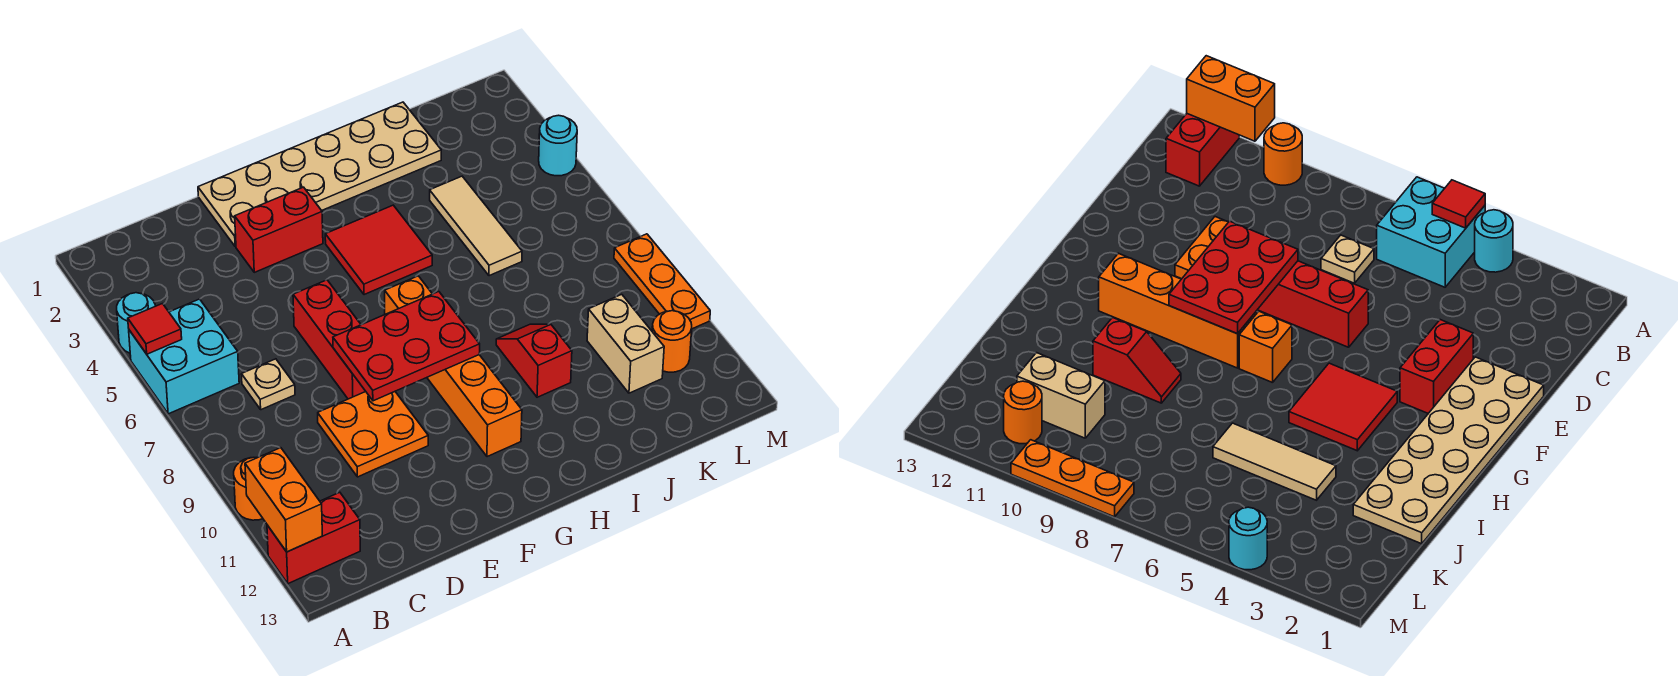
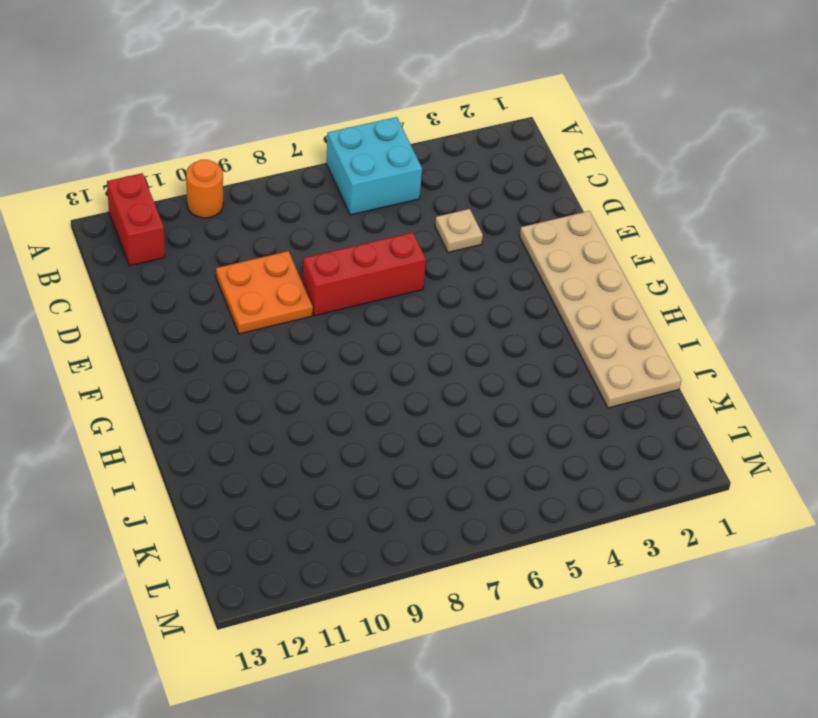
tan 1x1 plate [435,209,483,252] -> tan 1x1 plate moved to [241,359,295,410]
none -> cyan 1x1 round brick [117,293,155,353]
none -> red 1x2 brick [235,187,323,272]
none -> red 2x2 tile [325,205,432,295]

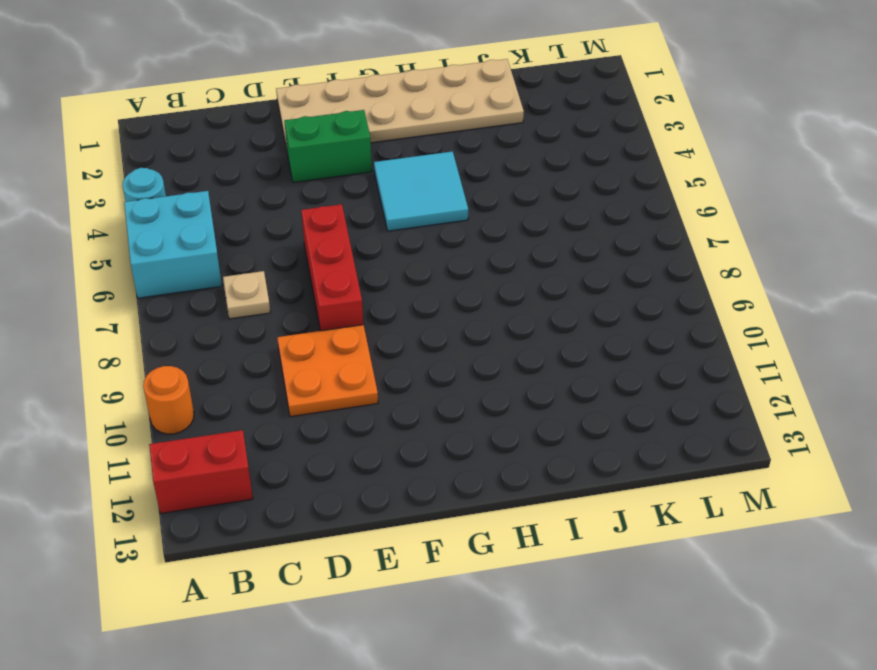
green 1x2 brick [284,110,372,182] -> red 1x2 brick [235,187,323,272]
cyan 2x2 tile [374,151,468,231] -> red 2x2 tile [325,205,432,295]
none -> orange 1x1 brick [385,276,432,314]
none -> orange 1x4 brick [427,355,522,457]
none -> red 1x2 slope [496,324,572,397]

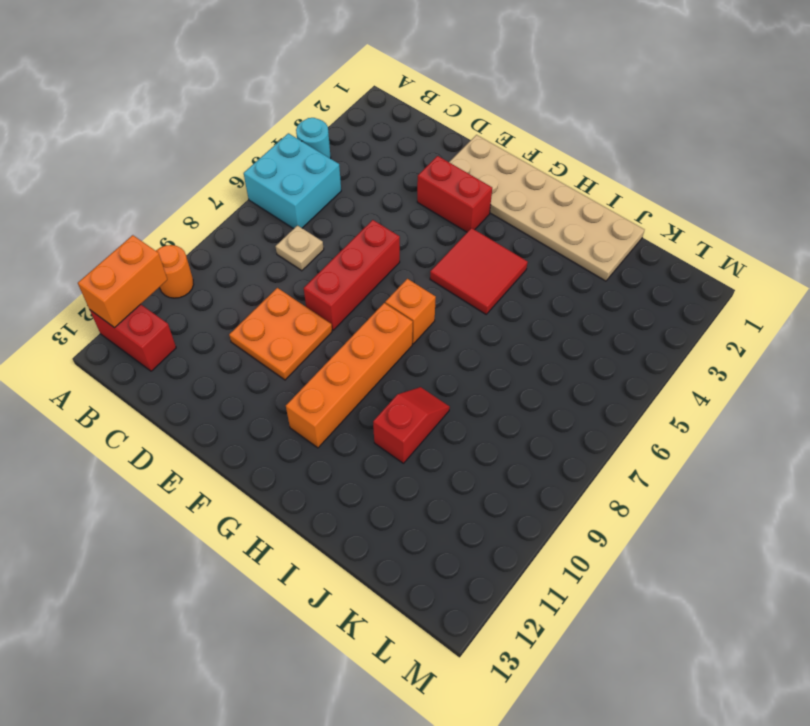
none -> tan 1x3 tile [430,176,522,276]
none -> tan 1x2 brick [587,294,664,393]
none -> orange 1x1 round brick [652,311,692,372]

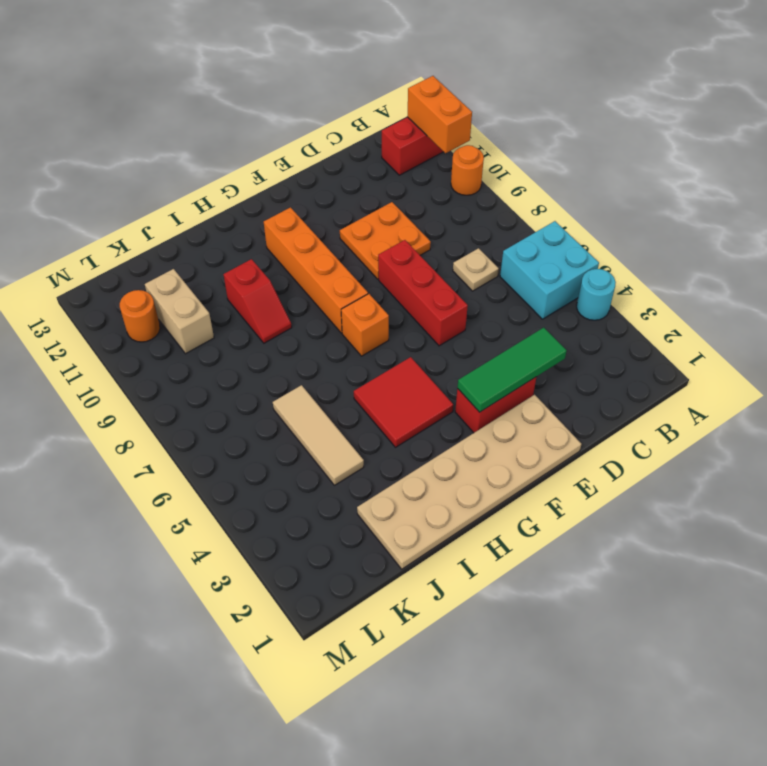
green 1x3 tile [457,328,567,412] -> none
none -> cyan 1x1 round brick [539,115,577,176]
none -> orange 1x3 plate [614,234,710,329]
none -> red 1x1 tile [128,304,182,354]

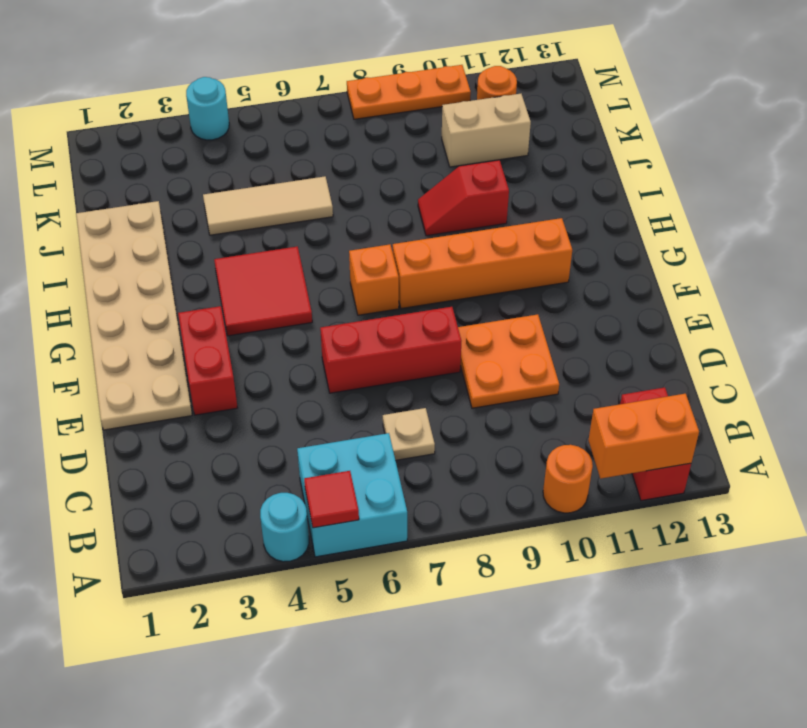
none -> red 2x3 plate [333,292,480,401]

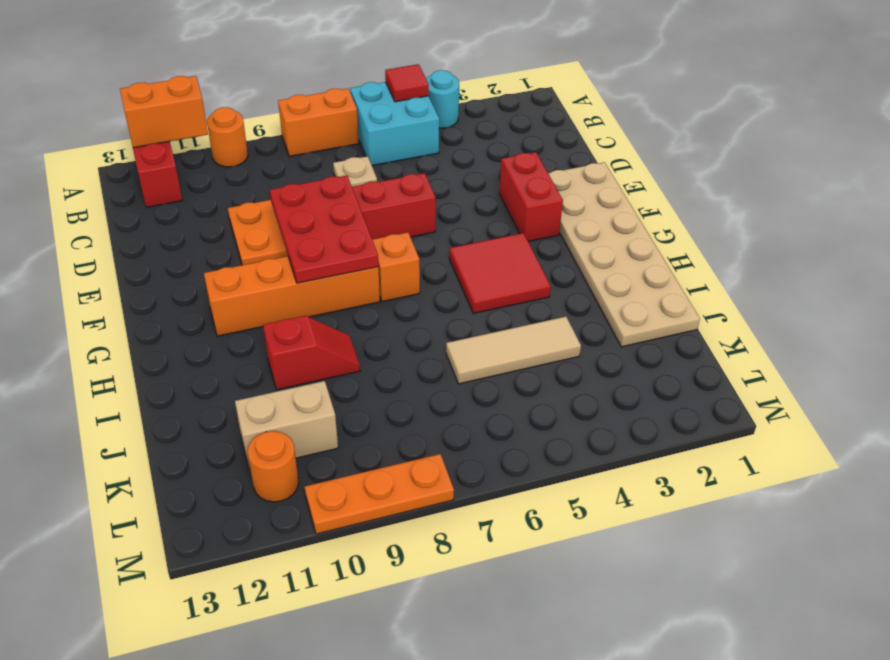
orange 1x2 brick [278,88,359,156] -> none
none -> cyan 1x1 round brick [539,115,577,176]

